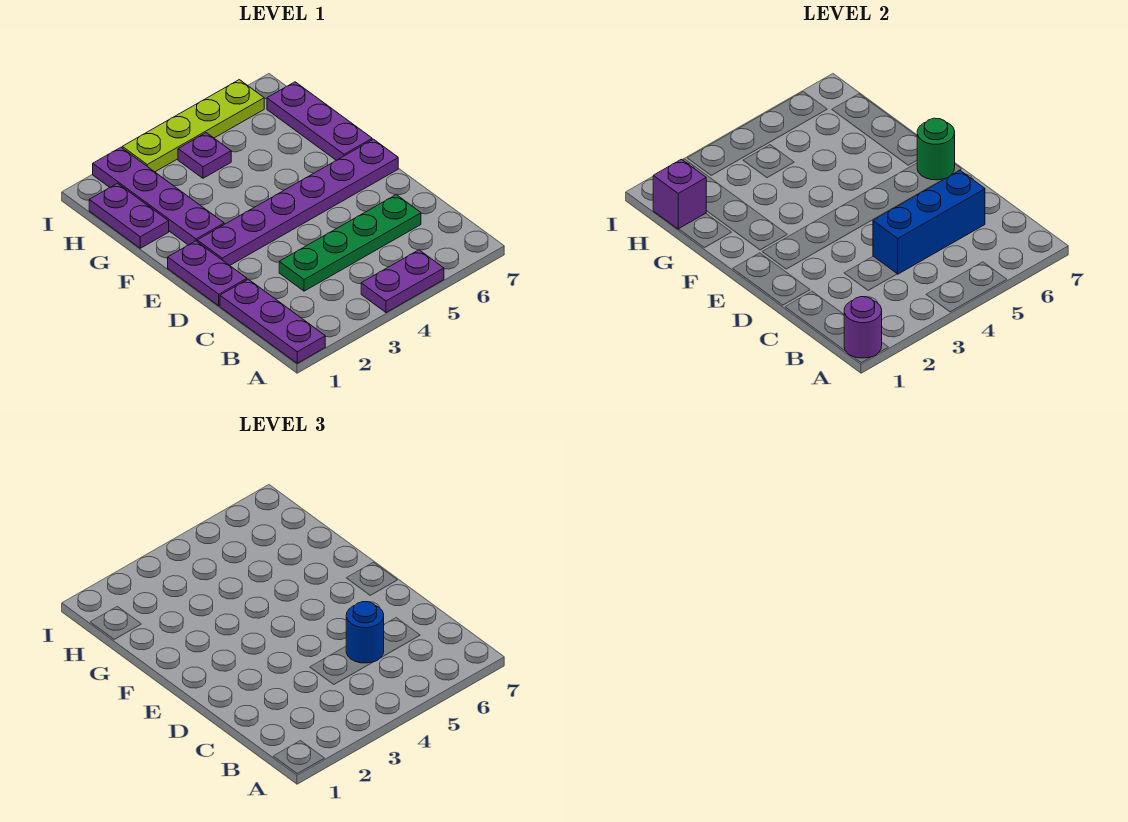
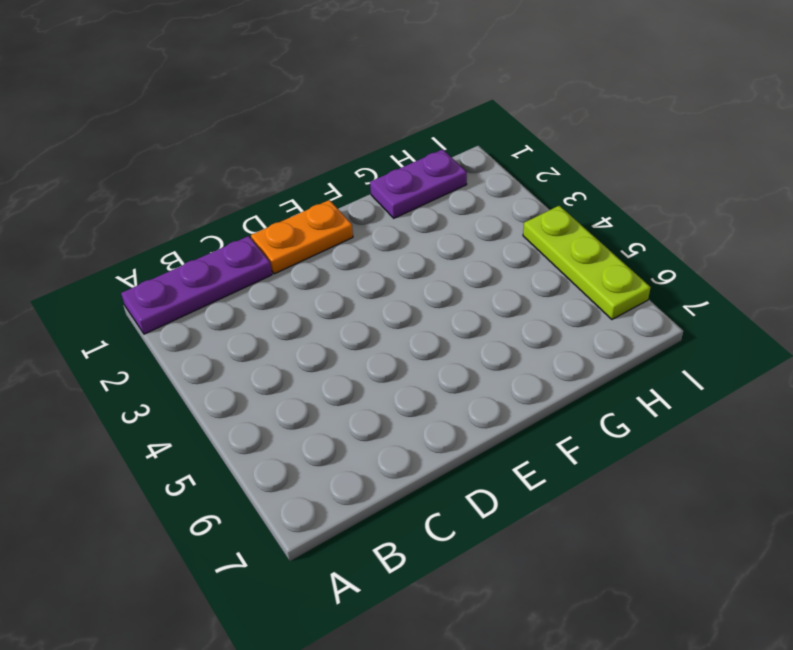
orange 1x2 plate [251,200,353,274] -> purple 1x2 plate [168,241,247,306]
lime 1x3 plate [523,206,651,319] -> lime 1x4 plate [122,80,264,172]
none -> purple 1x2 plate [361,250,444,312]
none -> green 1x4 plate [279,195,421,291]
none -> purple 1x6 plate [197,139,398,265]

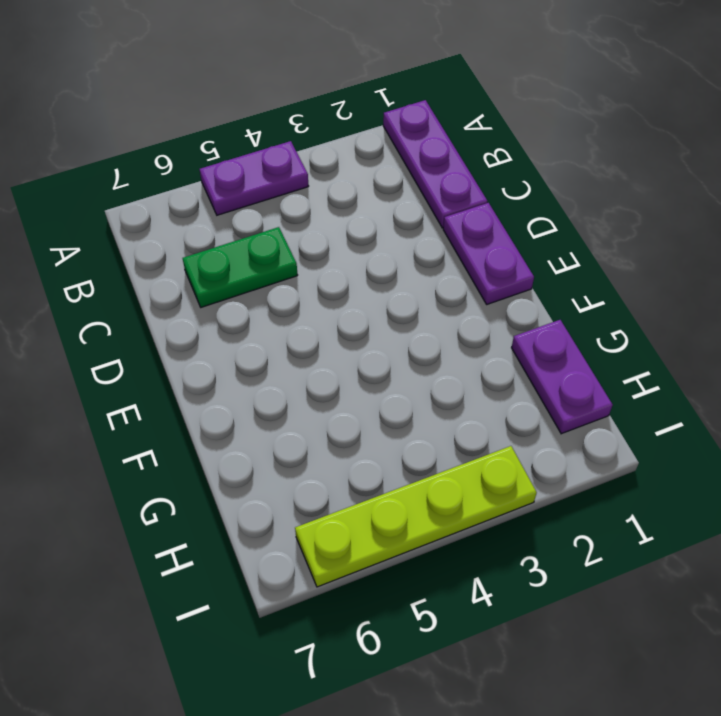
green 1x2 plate [183,227,298,307] -> green 1x4 plate [279,195,421,291]
none -> purple 1x6 plate [197,139,398,265]
none -> purple 1x4 plate [93,147,224,245]
none -> purple 1x3 plate [267,82,372,160]

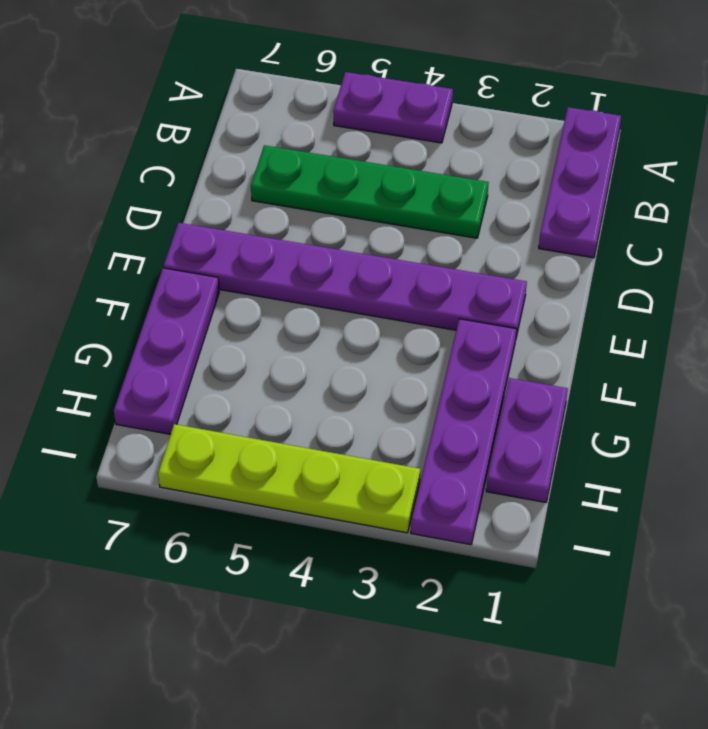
none -> purple 1x2 plate [168,241,247,306]
none -> purple 1x1 plate [178,133,231,178]
none -> purple 1x1 round brick [844,297,882,358]

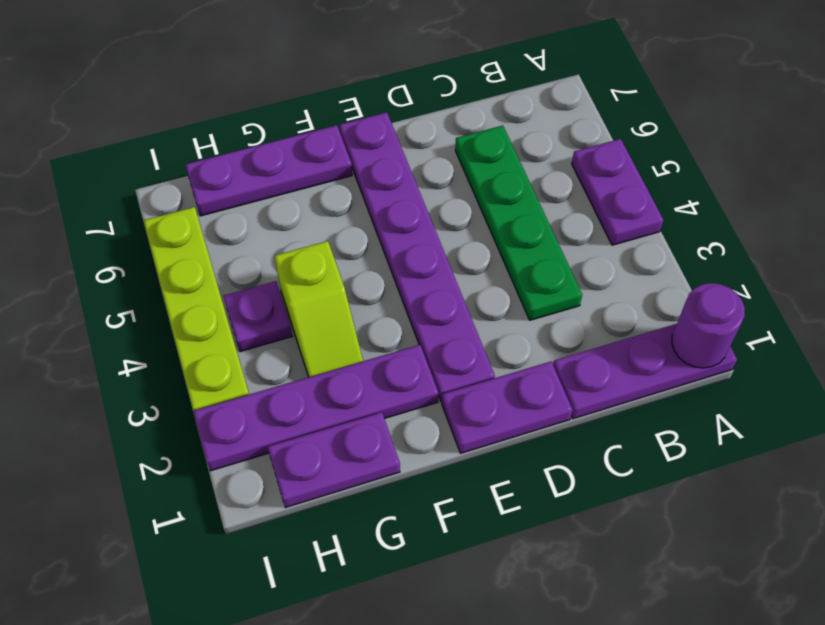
lime 1x2 slope [274,241,363,377] -> none
none -> blue 1x3 brick [873,171,985,274]
none -> green 1x1 round brick [917,118,955,180]
none -> purple 1x1 brick [653,159,706,229]

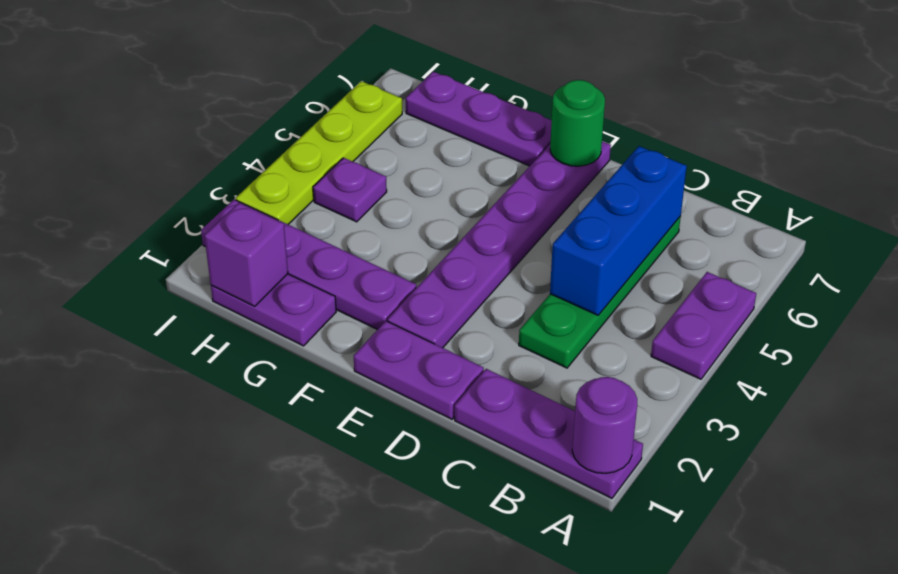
none -> blue 1x1 round brick [346,602,384,663]

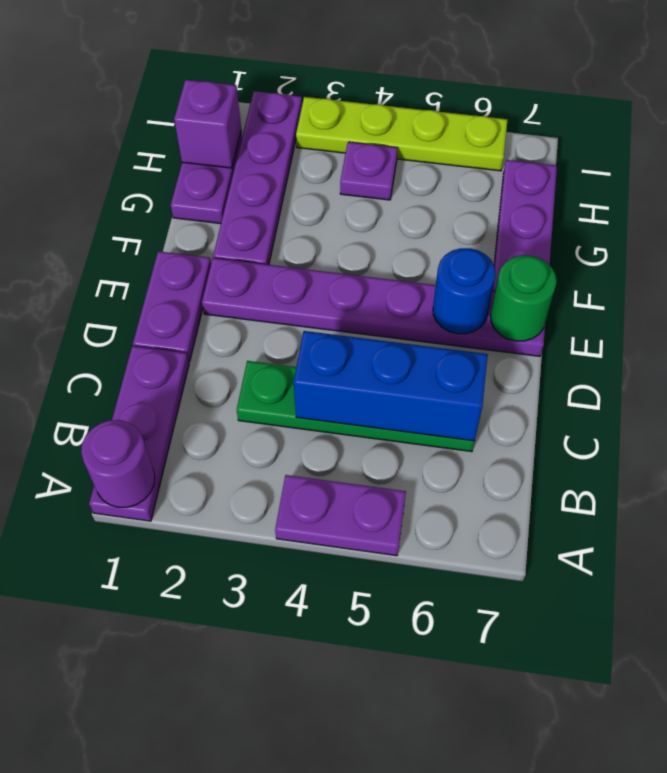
blue 1x1 round brick [433,248,496,334] -> blue 1x1 round brick moved to [346,602,384,663]

